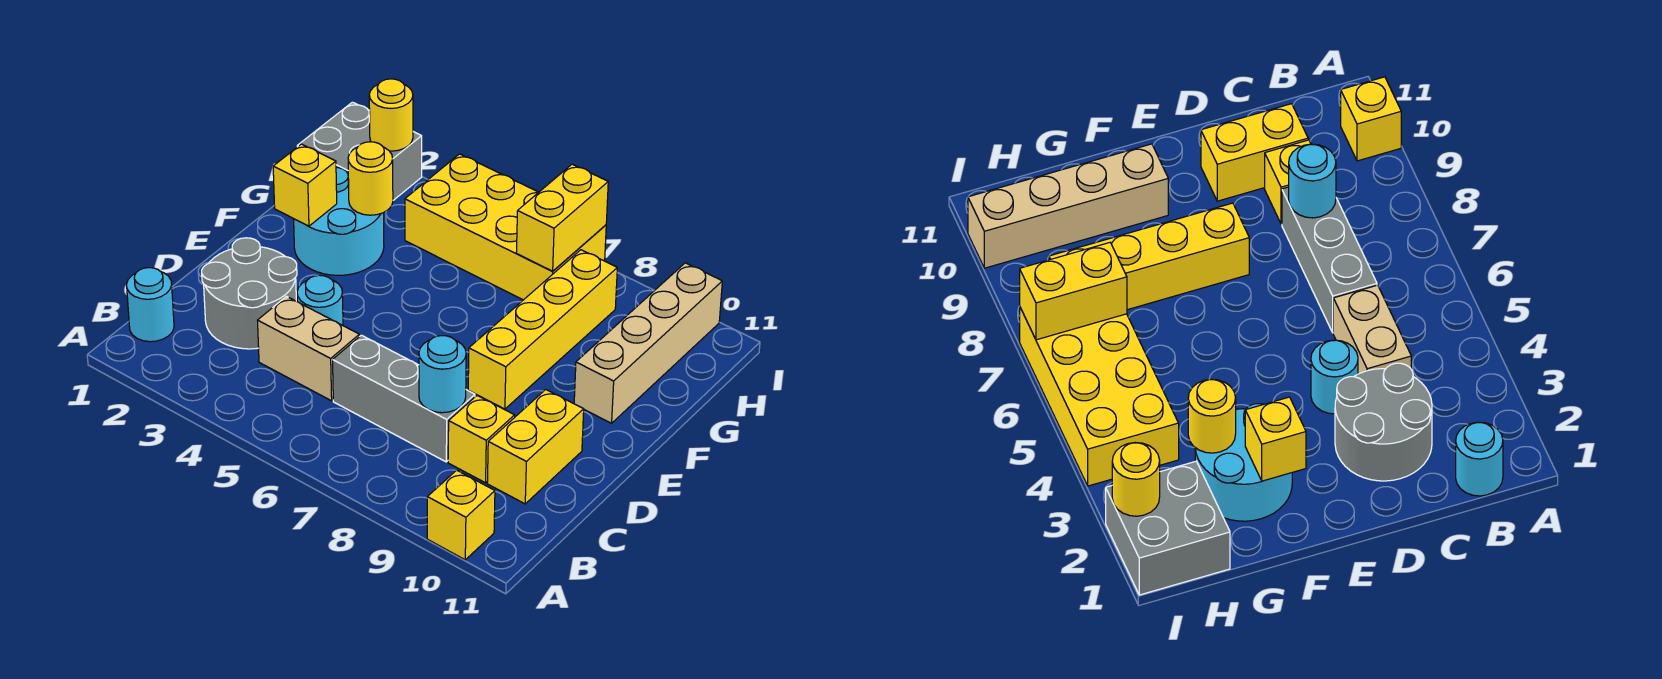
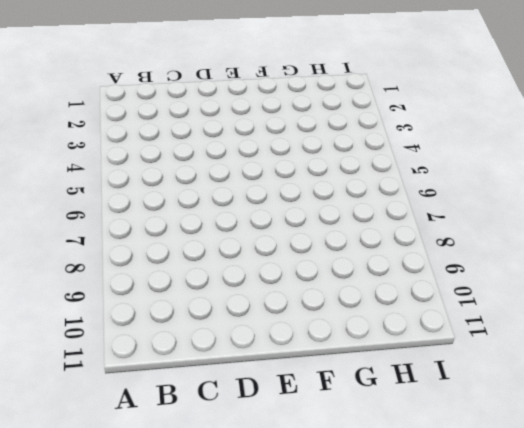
none -> yellow 1x1 brick [427,470,495,560]
none -> cyan 1x1 round brick [127,268,174,342]
none -> grey 2x2 round brick [202,238,297,349]

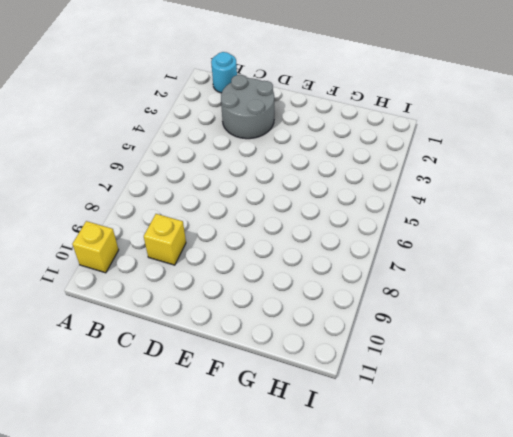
none -> tan 1x2 brick [257,296,359,401]
none -> grey 1x3 brick [333,335,475,462]
none -> yellow 1x2 brick [487,390,584,504]

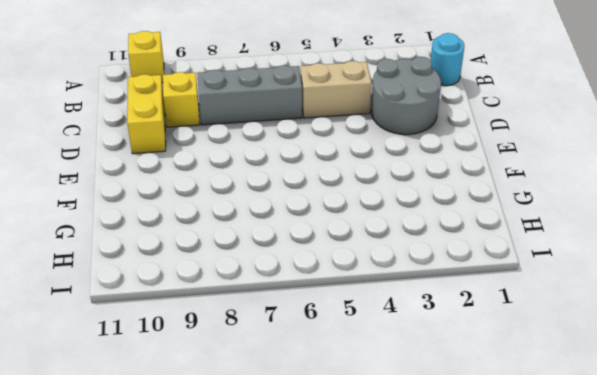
none -> cyan 1x1 round brick [297,275,343,325]
none -> yellow 1x4 brick [468,250,617,409]
none -> cyan 2x2 round brick [294,167,384,275]

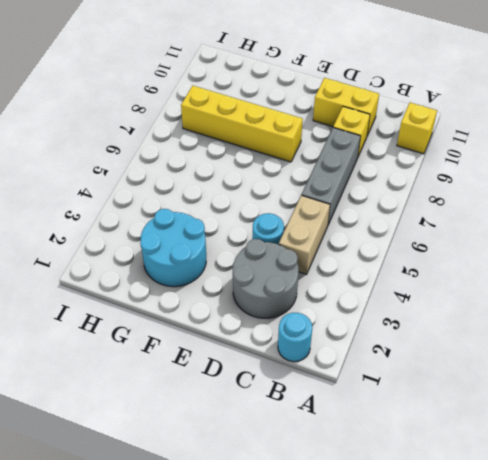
none -> tan 1x4 brick [574,263,722,423]
none -> grey 2x2 brick [297,102,422,200]
none -> yellow 2x4 brick [405,154,606,300]

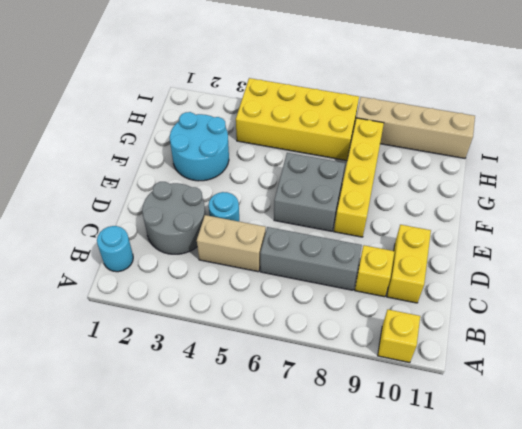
grey 2x2 brick [274,153,345,231] -> grey 2x2 brick moved to [297,102,422,200]
tan 1x4 brick [356,97,475,158] -> tan 1x4 brick turned to [574,263,722,423]
none -> cyan 1x1 round brick [419,336,466,413]
none -> yellow 1x1 brick [273,144,337,226]
none -> yellow 1x1 round brick [348,142,393,215]

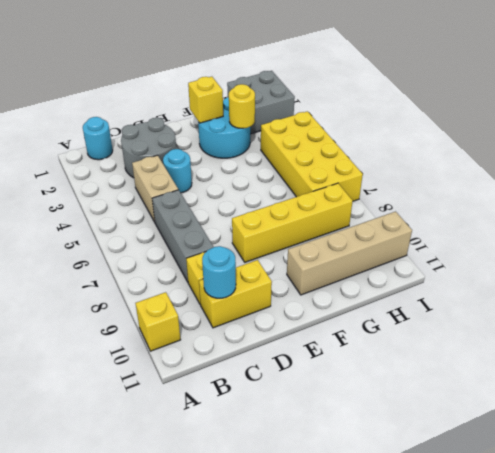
cyan 1x1 round brick [202,246,236,298] -> cyan 1x1 round brick moved to [419,336,466,413]
none -> yellow 1x2 brick [516,164,608,271]
none -> yellow 1x1 round brick [369,79,413,151]

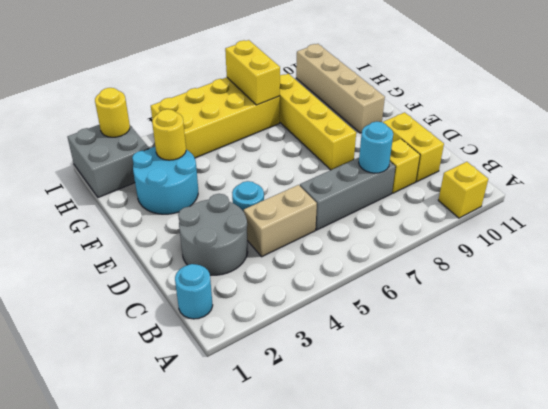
none -> yellow 1x1 brick [273,144,337,226]

